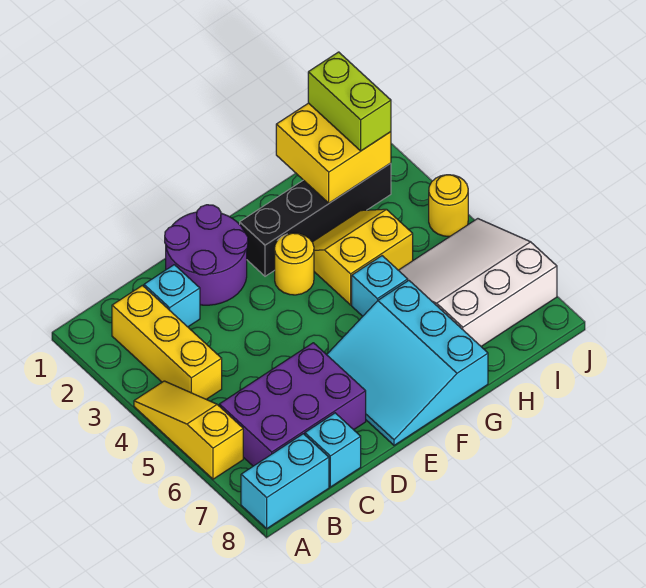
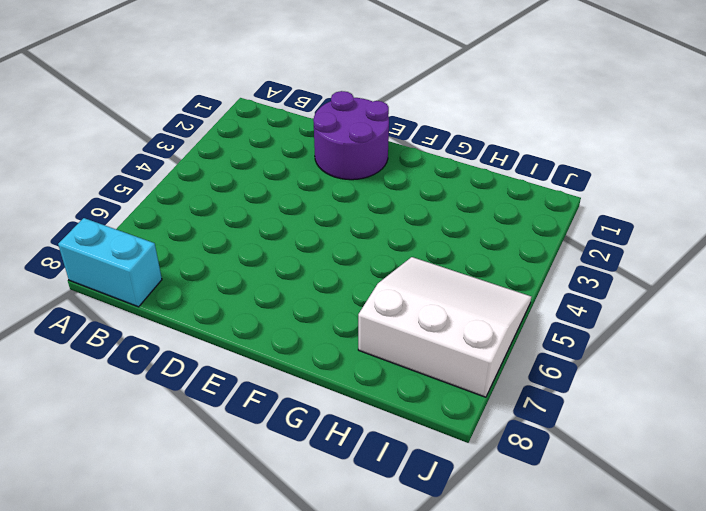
none -> yellow 1x3 slope [134,381,243,479]
none -> yellow 1x3 brick [112,285,222,399]
none -> purple 2x3 brick [219,343,366,466]

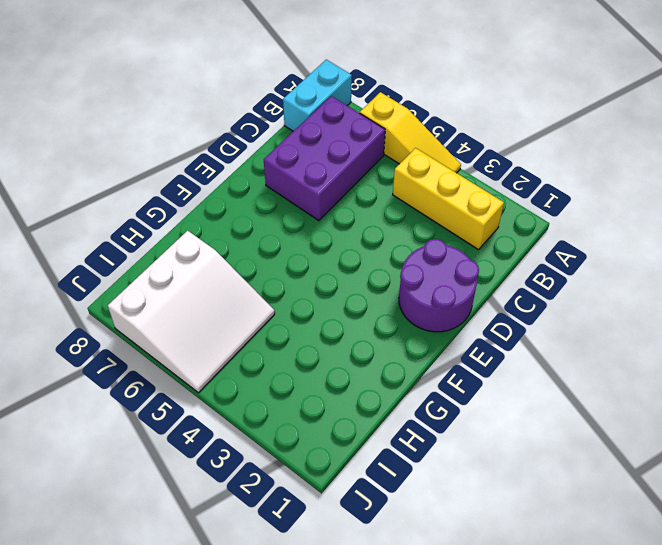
none -> cyan 1x1 brick [144,265,200,327]
none -> cyan 1x1 brick [305,413,361,487]
none -> cyan 3x3 slope [327,280,488,445]

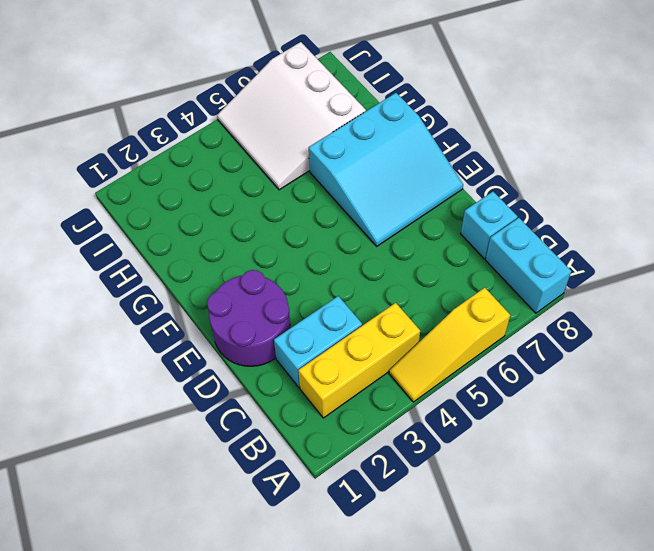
cyan 1x2 brick [274,296,362,388] -> cyan 1x1 brick [144,265,200,327]
none -> purple 2x3 brick [219,343,366,466]
none -> black 1x4 brick [240,163,391,276]
none -> yellow 1x1 round brick [275,233,314,295]

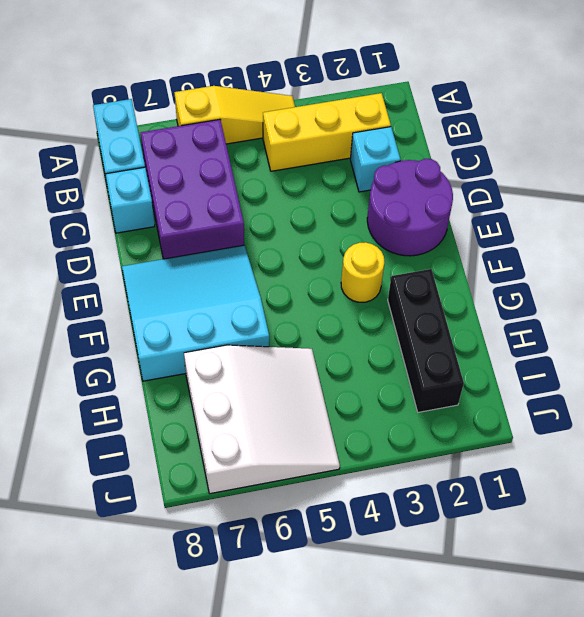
black 1x3 brick [388,269,464,412] -> black 1x4 brick [240,163,391,276]
none -> yellow 2x2 slope [313,209,413,305]
none -> cyan 1x1 brick [352,256,408,316]
none -> yellow 1x1 round brick [429,175,468,236]

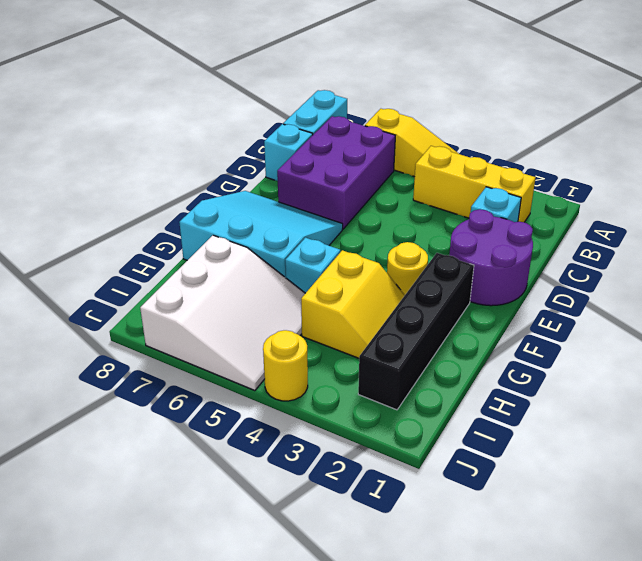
none -> yellow 2x2 brick [276,103,391,203]
none -> lime 1x2 brick [308,52,391,151]

